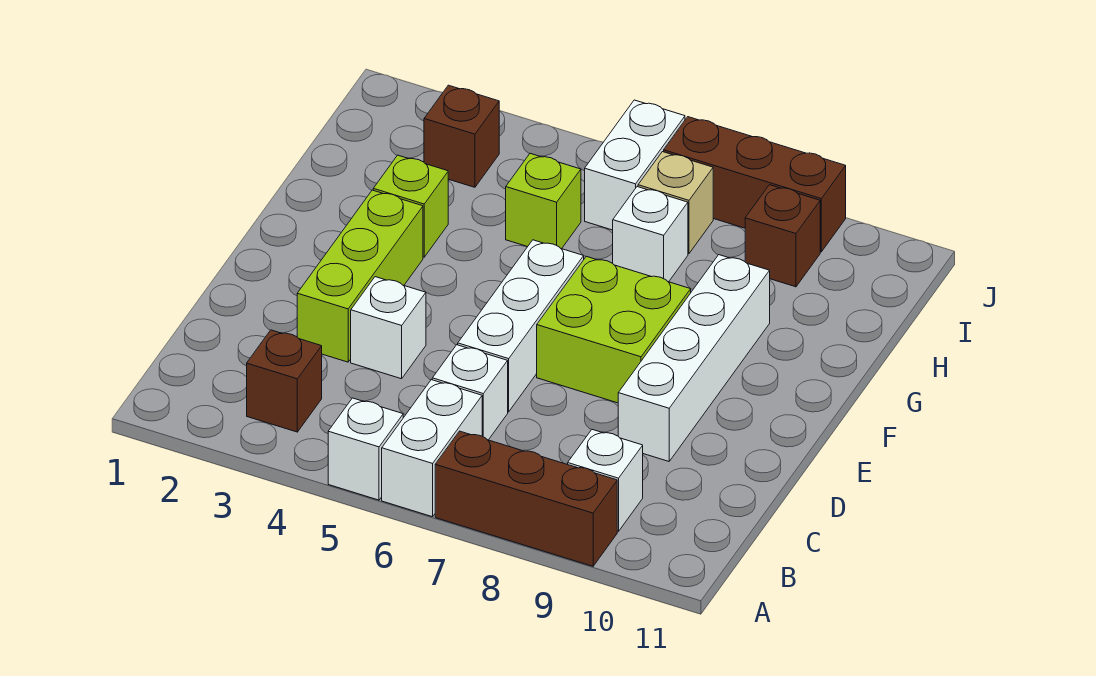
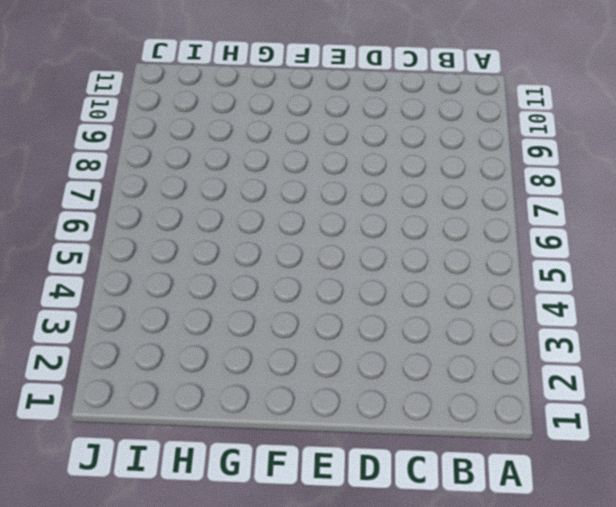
none -> white 1x1 brick [328,398,403,500]
none -> white 1x2 brick [382,380,482,517]
none -> brown 1x3 brick [435,431,617,566]

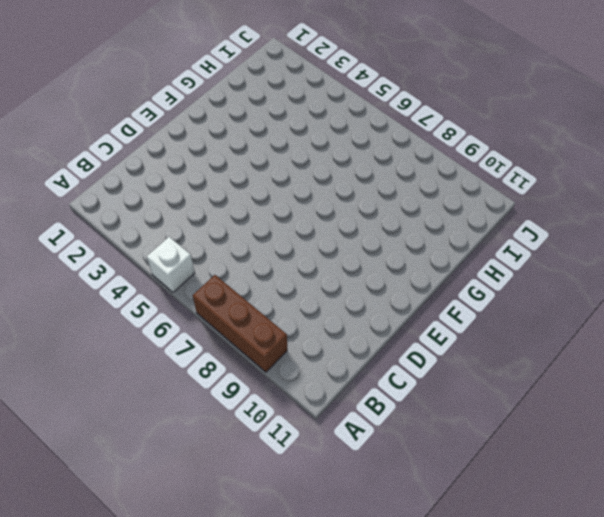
none -> white 1x2 brick [382,380,482,517]
none -> brown 1x1 brick [247,330,322,432]
none -> white 1x1 brick [568,430,643,531]

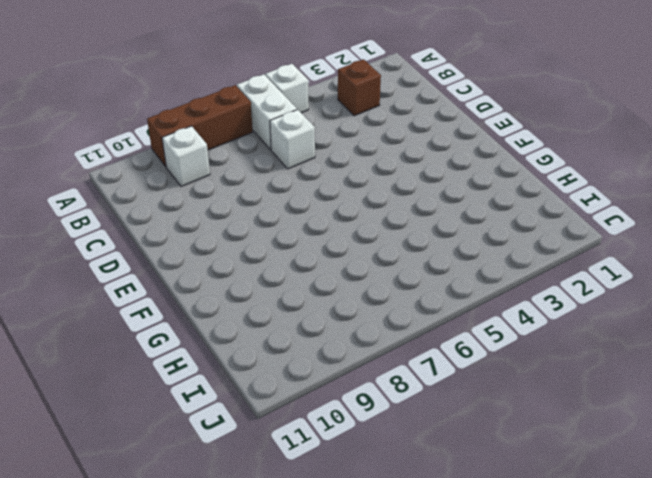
none -> lime 1x3 brick [297,190,423,362]
none -> white 1x1 brick [351,277,426,379]
none -> white 1x3 brick [458,240,584,412]

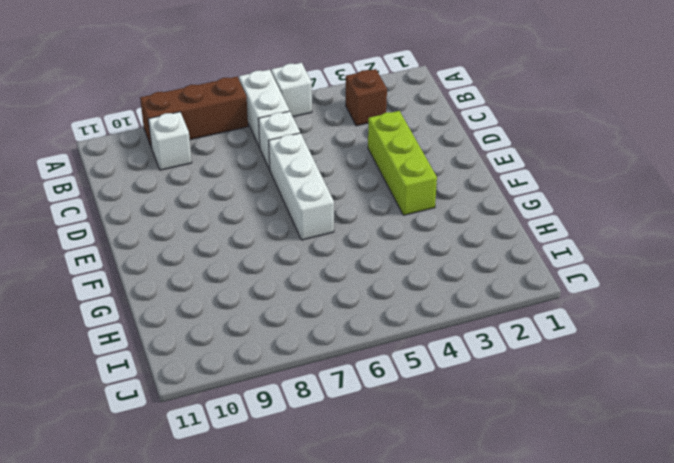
none -> white 1x1 brick [351,277,426,379]
none -> white 1x4 brick [618,255,770,461]
none -> lime 2x2 brick [537,256,691,403]

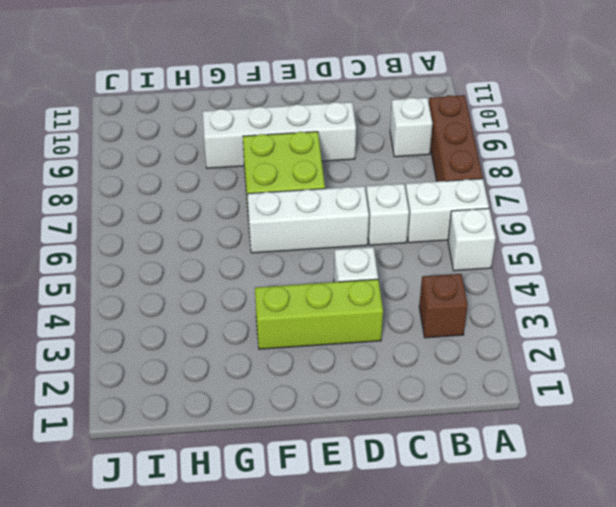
none -> lime 1x1 brick [373,155,448,257]
none -> lime 1x1 brick [506,154,581,249]
none -> white 1x1 brick [613,187,688,282]

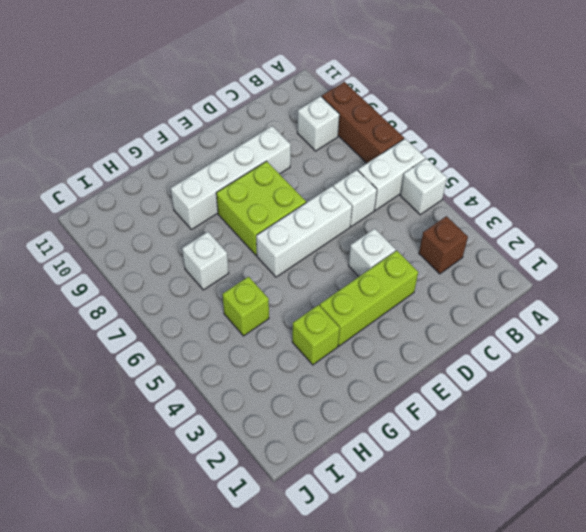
none -> brown 1x1 brick [424,85,499,187]
none -> white 1x2 brick [585,100,685,230]
none -> tan 1x1 brick [638,152,713,254]

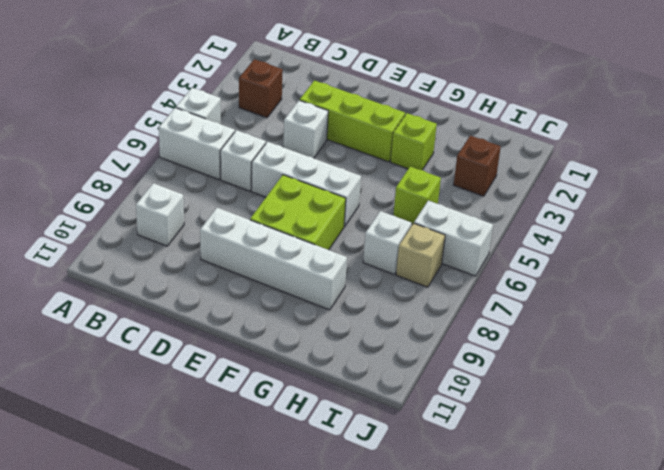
none -> brown 1x3 brick [435,431,617,566]
none -> brown 1x1 brick [745,185,820,287]
none -> brown 1x3 brick [664,117,846,252]

